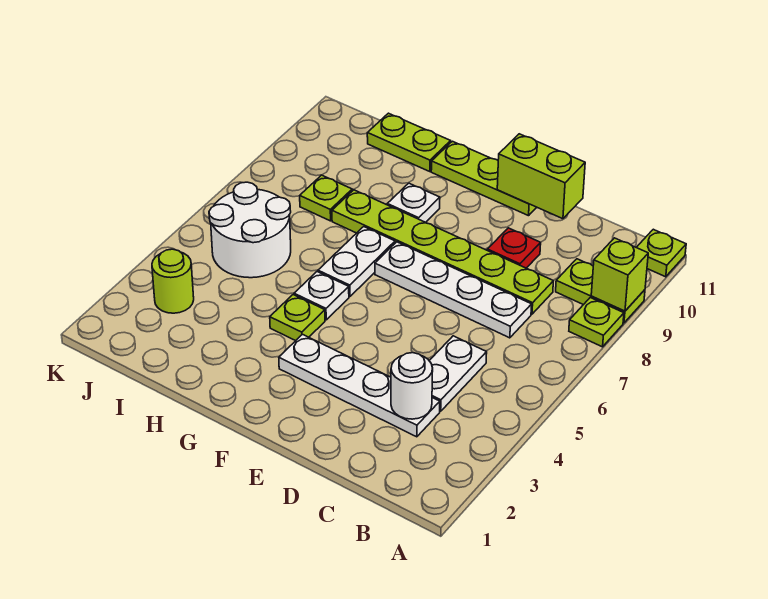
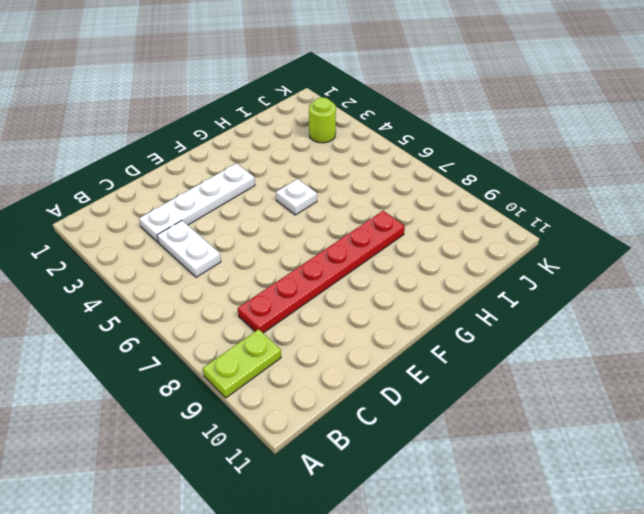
red 1x6 plate [238,211,405,333] -> lime 1x6 plate [332,190,553,314]
none -> lime 1x1 plate [569,298,624,347]
none -> lime 1x1 plate [636,229,686,277]
none -> white 1x4 plate [375,242,532,338]

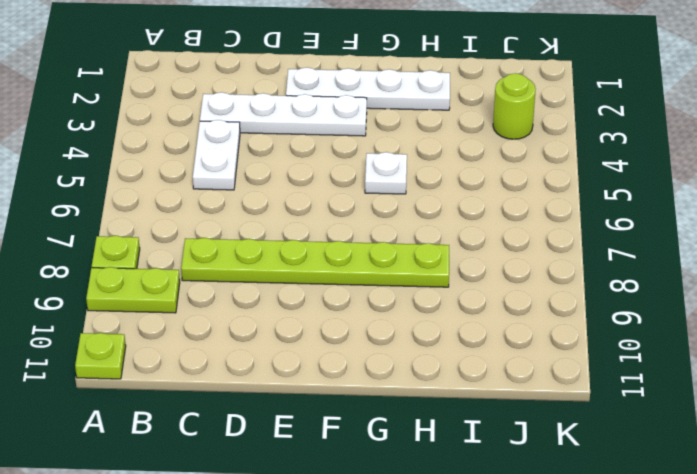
white 1x4 plate [286,67,450,110] -> white 1x4 plate moved to [375,242,532,338]
none -> red 1x1 plate [487,228,541,268]
none -> lime 1x3 plate [431,141,537,216]
none -> lime 1x1 plate [270,295,325,341]

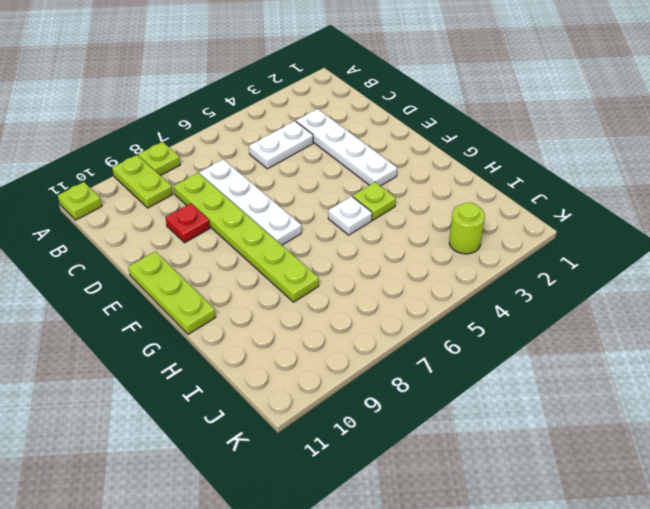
none -> white 1x2 plate [318,227,395,297]
none -> white 1x1 plate [387,183,440,222]
none -> lime 1x2 plate [367,113,451,172]

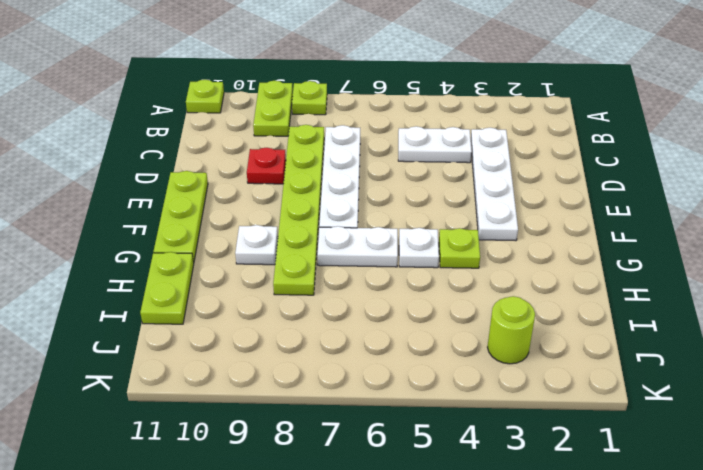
none -> white 2x2 round brick [209,182,291,278]
none -> lime 1x1 plate [300,175,352,221]
none -> lime 1x1 brick [591,238,648,311]

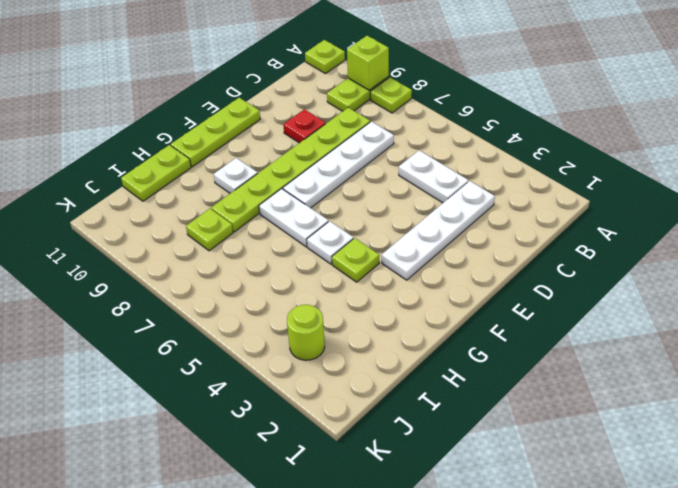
none -> white 2x2 round brick [209,182,291,278]
none -> white 1x1 round brick [391,353,433,419]
none -> lime 1x2 brick [497,134,585,219]

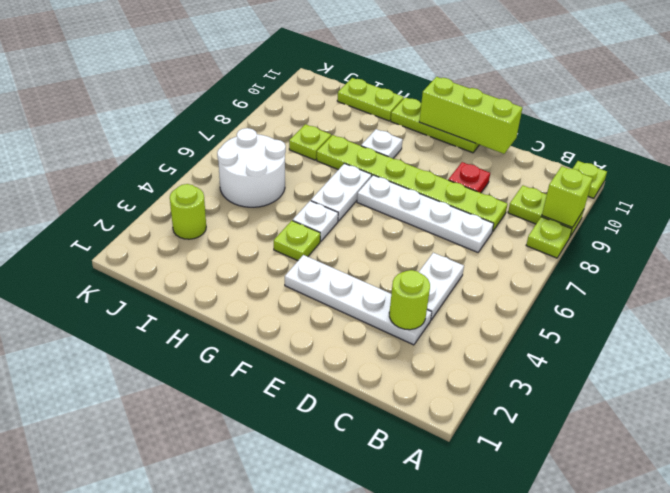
lime 1x1 round brick [389,270,430,330] -> white 1x1 round brick [391,353,433,419]
lime 1x3 brick [419,77,522,154] -> lime 1x2 brick [497,134,585,219]

